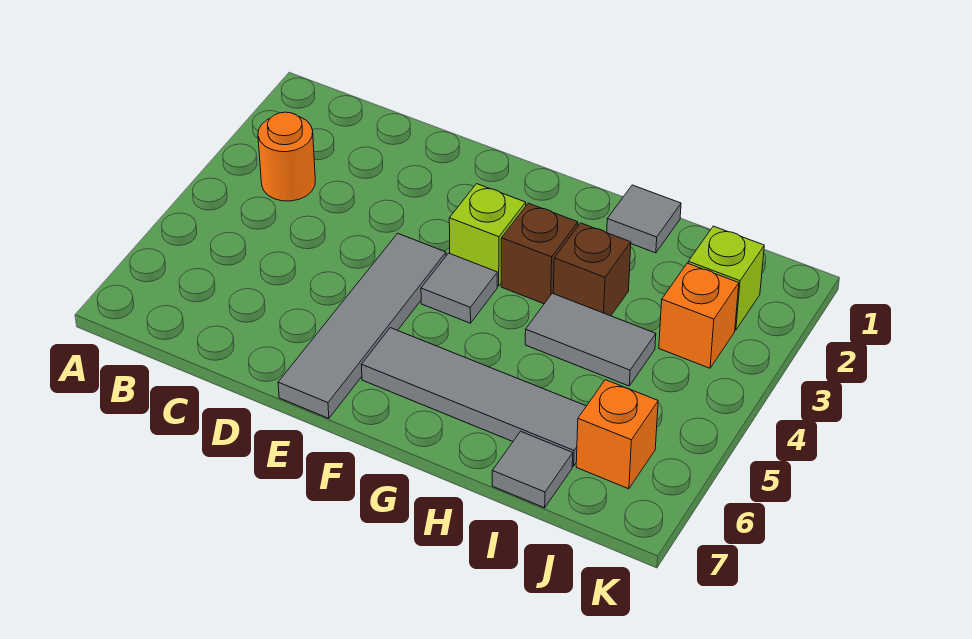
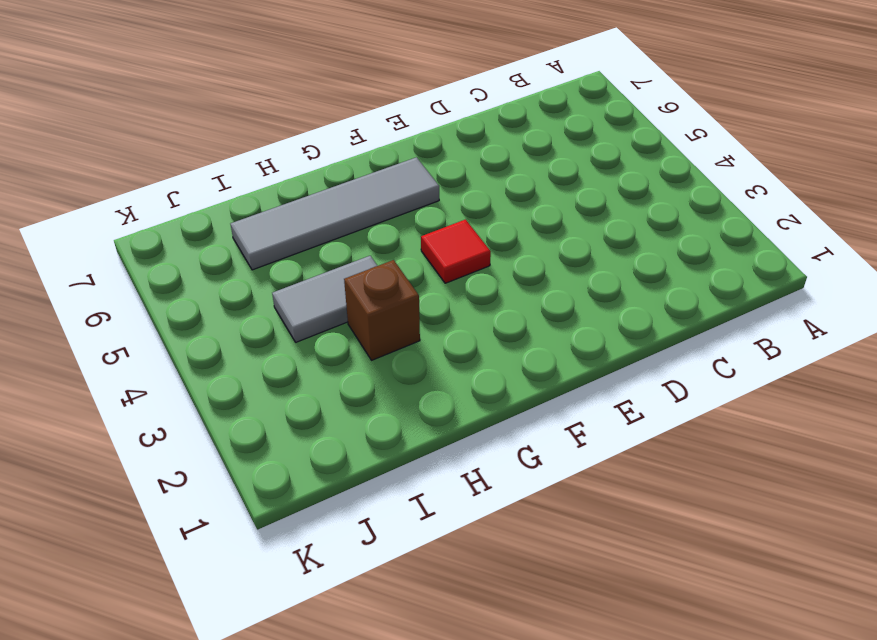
red 1x1 tile [421,220,491,283] -> grey 1x1 tile [421,253,497,323]
none -> orange 1x1 round brick [258,112,315,201]
none -> grey 1x4 tile [278,233,446,418]
none -> lime 1x1 brick [449,184,526,286]

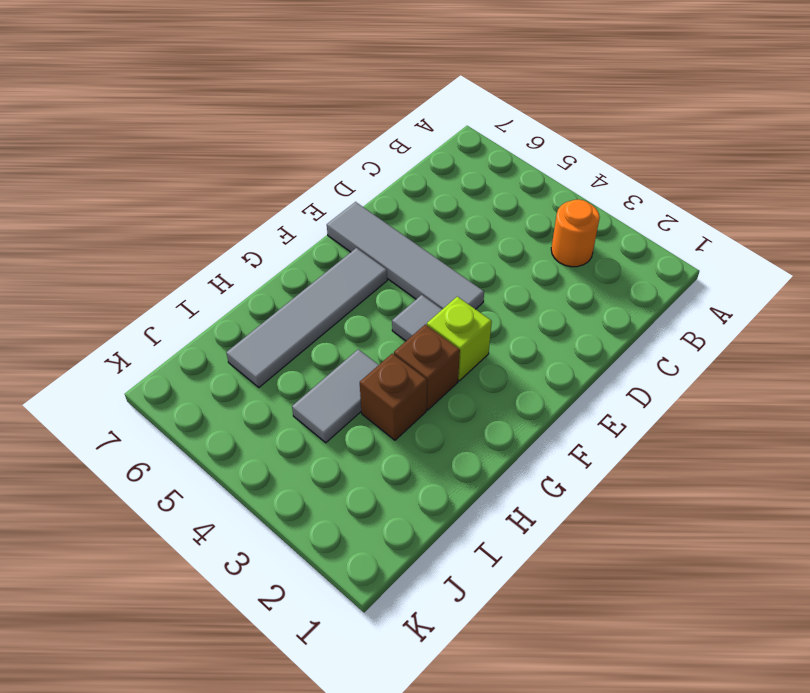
none -> grey 1x1 tile [607,185,681,253]
none -> grey 1x1 tile [492,431,573,508]
none -> lime 1x1 brick [688,226,764,330]

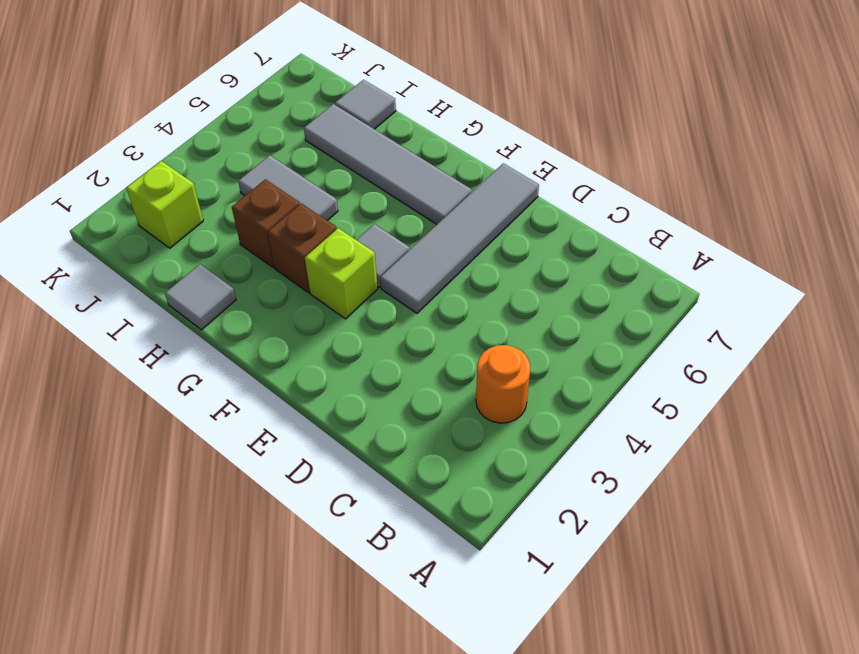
none -> orange 1x1 brick [659,263,739,368]
none -> orange 1x1 brick [576,380,658,489]

